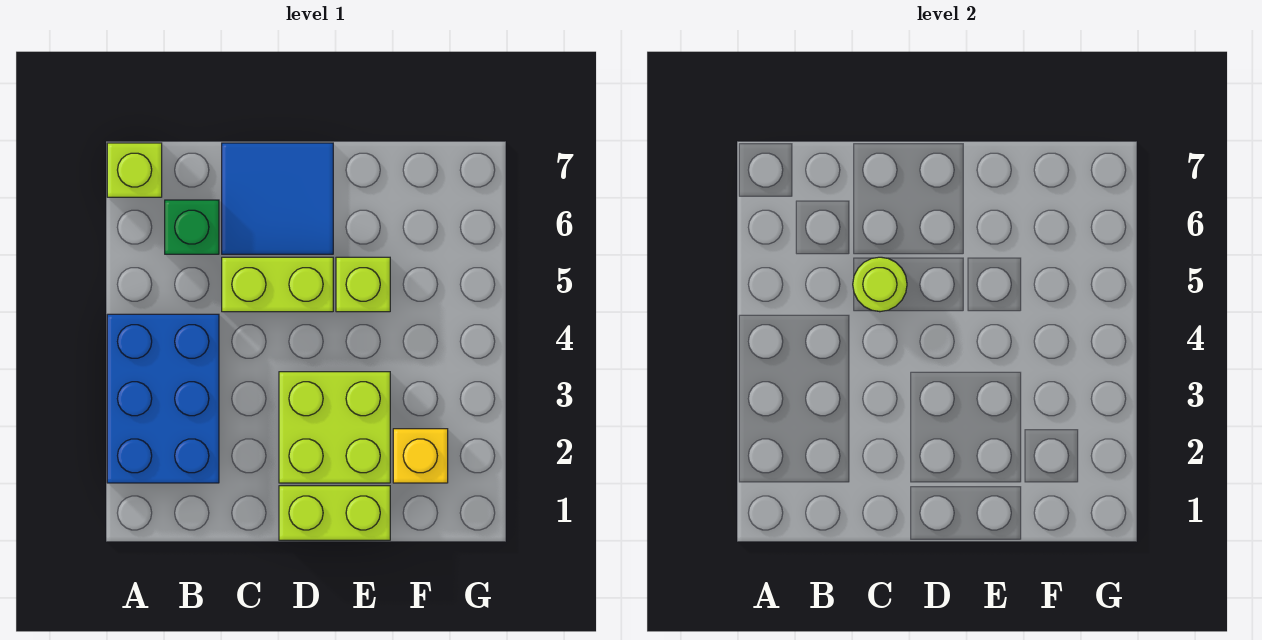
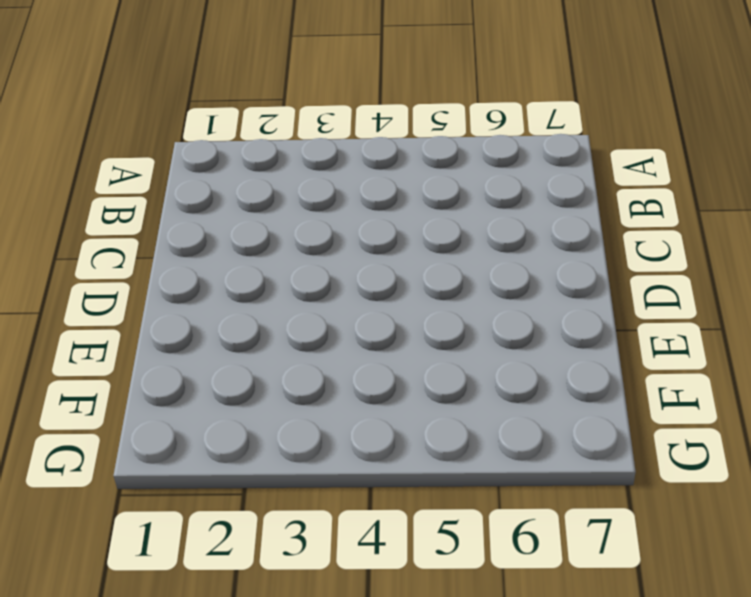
none -> blue 2x3 brick [107,314,219,483]
none -> lime 1x1 brick [107,143,162,197]

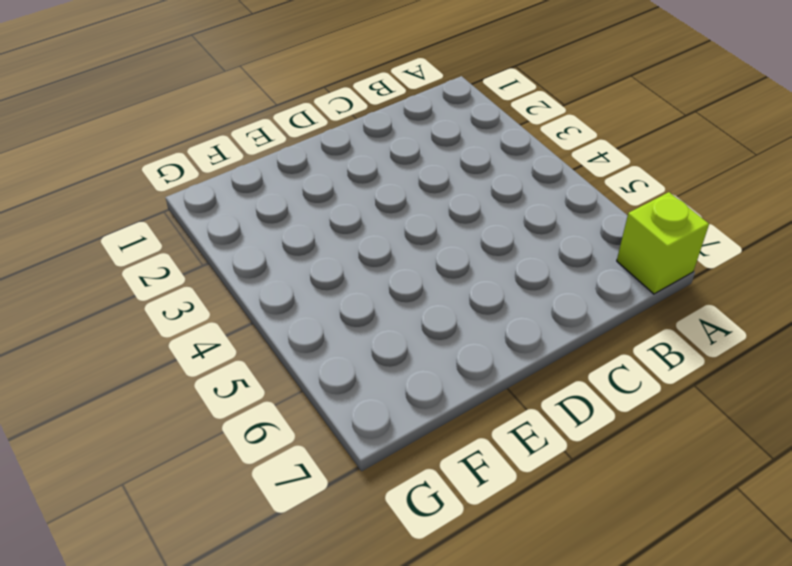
none -> blue 2x3 brick [107,314,219,483]
none -> green 1x1 brick [165,200,219,254]

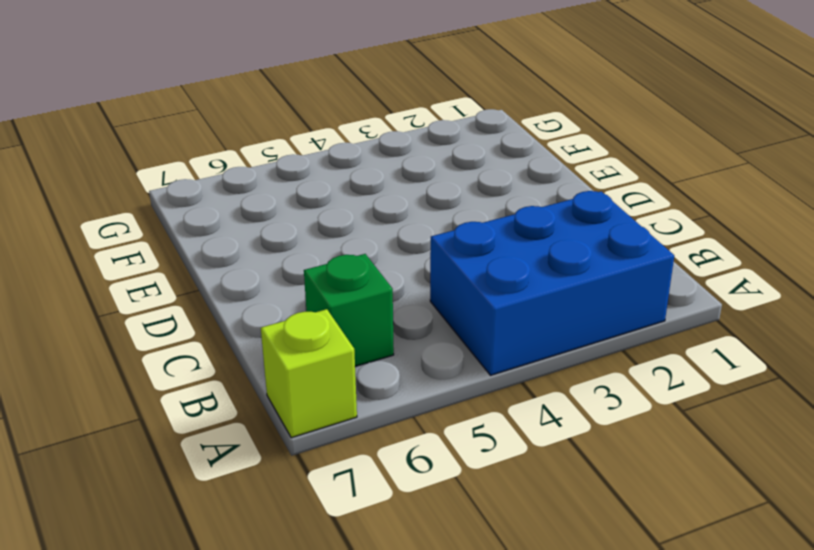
none -> lime 1x2 brick [222,257,333,312]
none -> blue 2x2 tile [222,143,333,254]

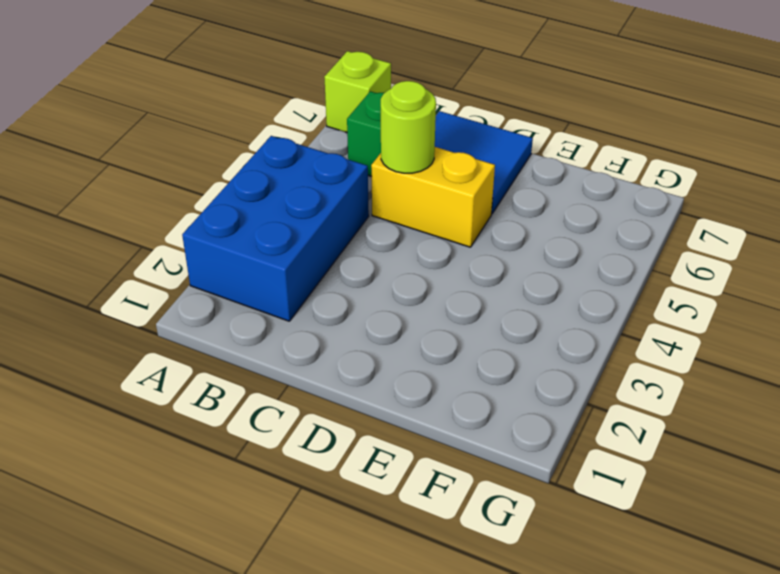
yellow 1x2 brick [371,147,495,247] -> lime 1x2 brick [222,257,333,312]
none -> lime 1x2 brick [279,486,390,540]
none -> lime 2x2 brick [279,372,390,483]

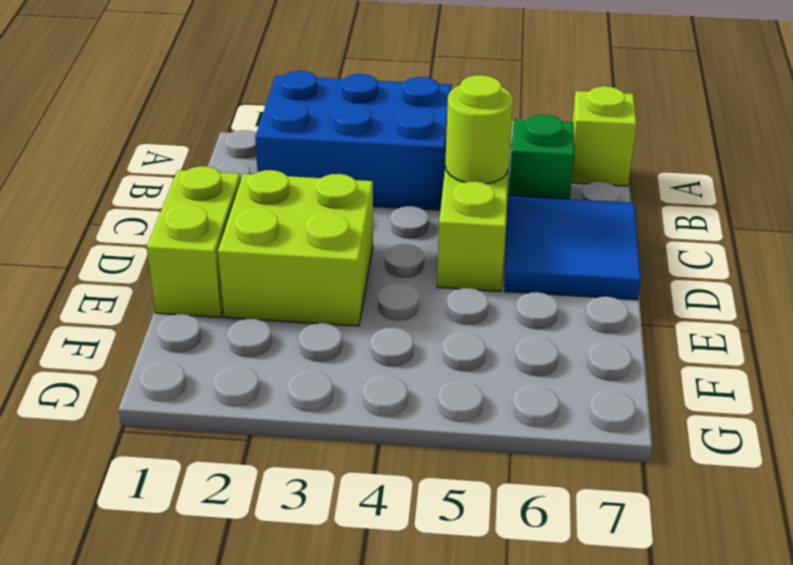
none -> lime 1x1 brick [336,257,390,312]
none -> yellow 1x1 brick [393,429,448,483]

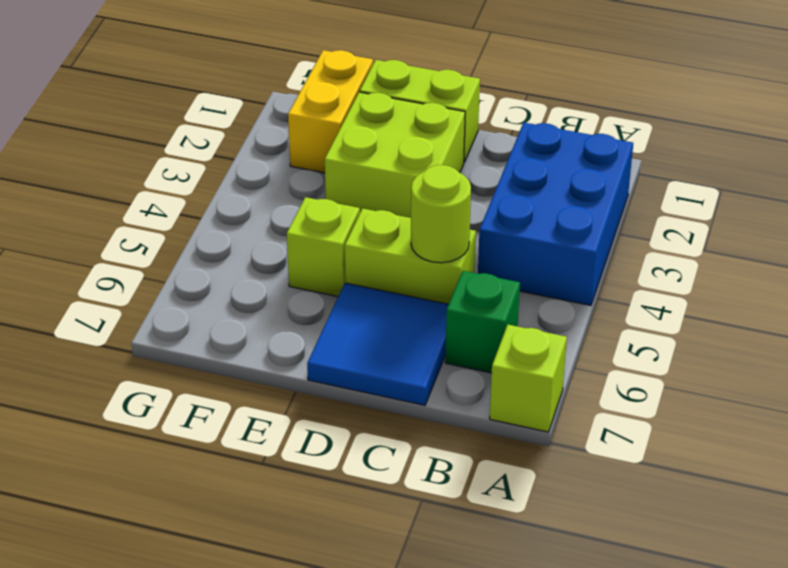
yellow 1x2 brick [288,50,373,173] -> yellow 1x1 brick [393,429,448,483]

